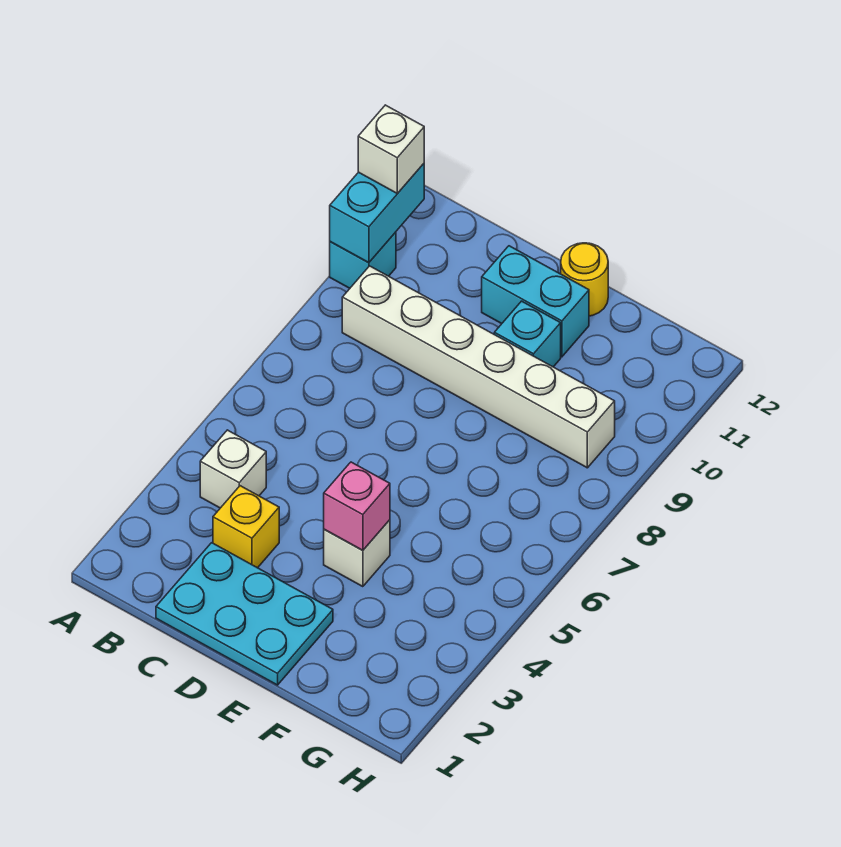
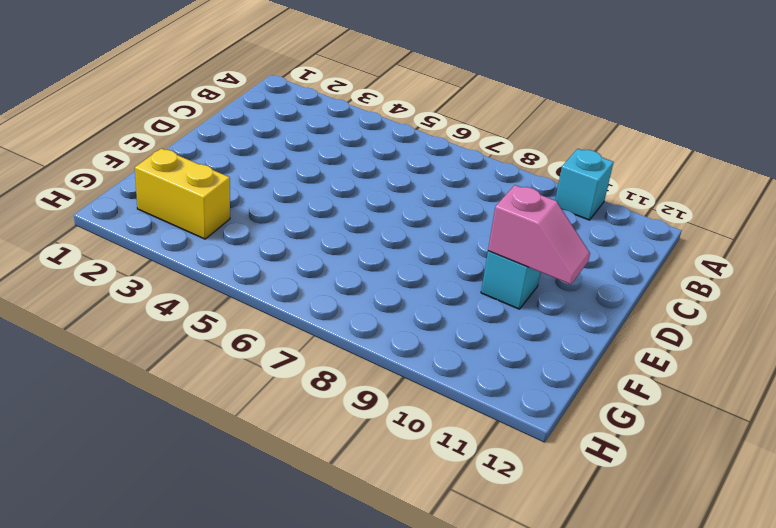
pink 1x2 slope [488,185,590,285] -> none
yellow 1x2 brick [135,148,230,239] -> none
none -> white 1x1 brick [200,430,266,508]
none -> white 1x6 brick [342,266,615,468]
none -> cyan 2x3 plate [156,543,333,685]

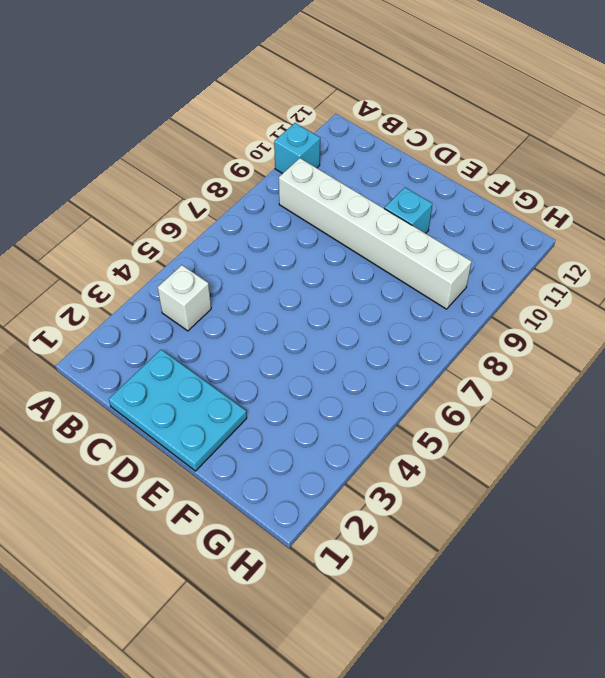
none -> yellow 1x1 brick [213,486,279,568]
none -> cyan 1x2 brick [482,246,589,357]
none -> white 1x1 brick [324,520,390,587]

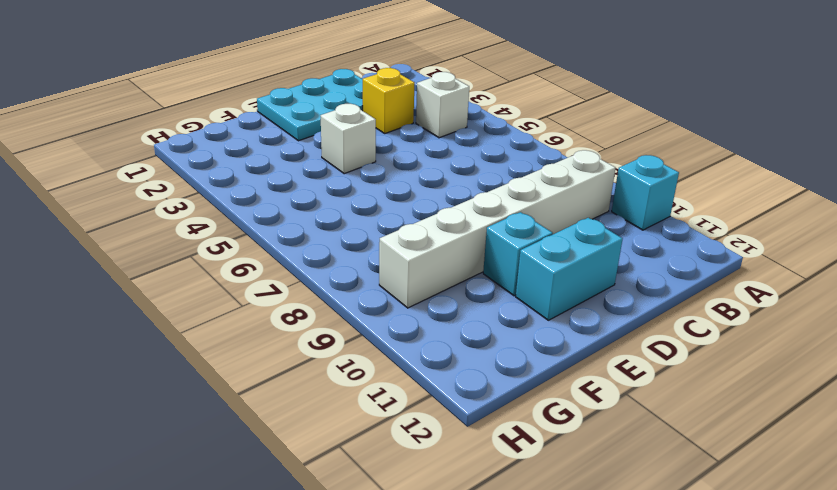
none -> yellow 1x1 round brick [561,243,608,316]
none -> cyan 1x2 brick [330,164,424,263]
none -> pink 1x1 brick [324,462,390,550]

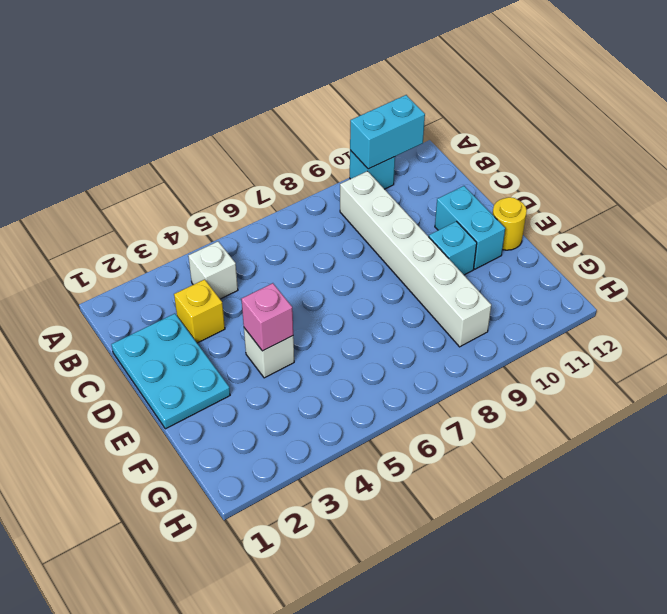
none -> white 1x1 brick [358,105,424,194]

